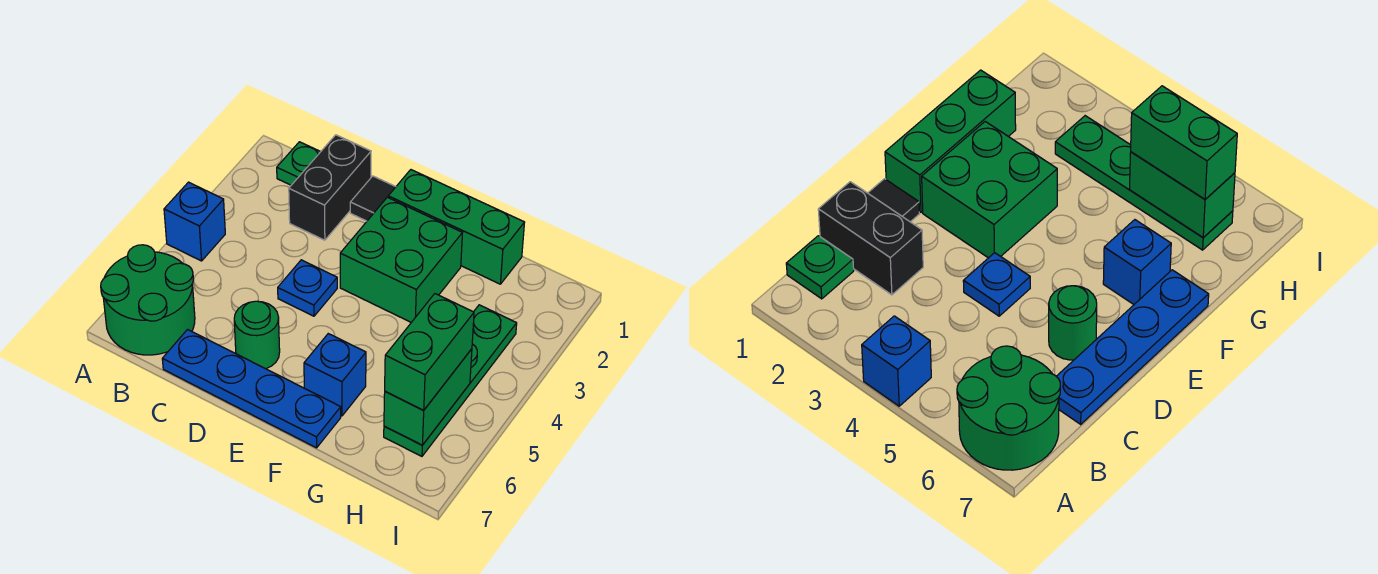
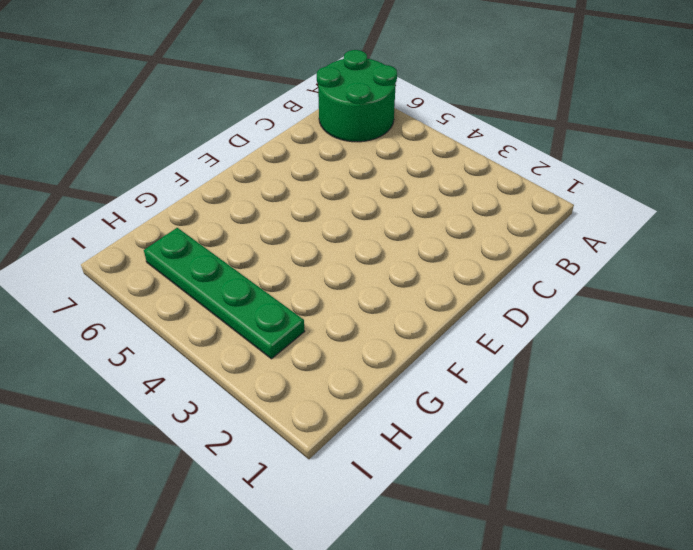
none -> blue 1x1 brick [164,182,225,261]
none -> green 1x1 plate [277,142,320,185]
none -> black 1x2 brick [289,135,371,240]

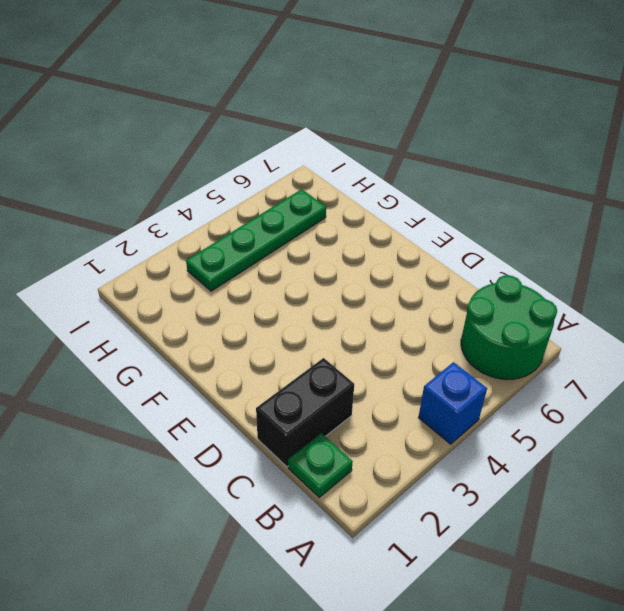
none -> blue 1x4 plate [162,330,341,448]
none -> black 1x1 tile [350,176,396,221]
none -> blue 1x1 plate [278,260,337,316]

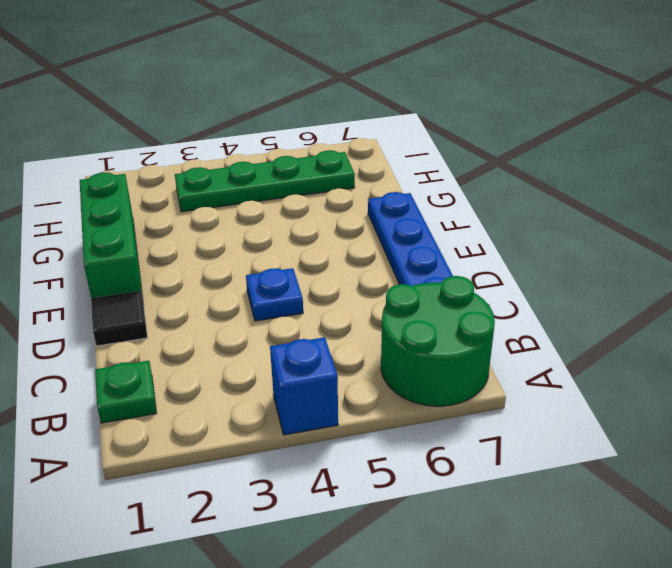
none -> black 1x2 brick [289,135,371,240]
none -> green 1x1 round brick [234,301,280,369]
none -> green 2x2 brick [340,197,462,322]

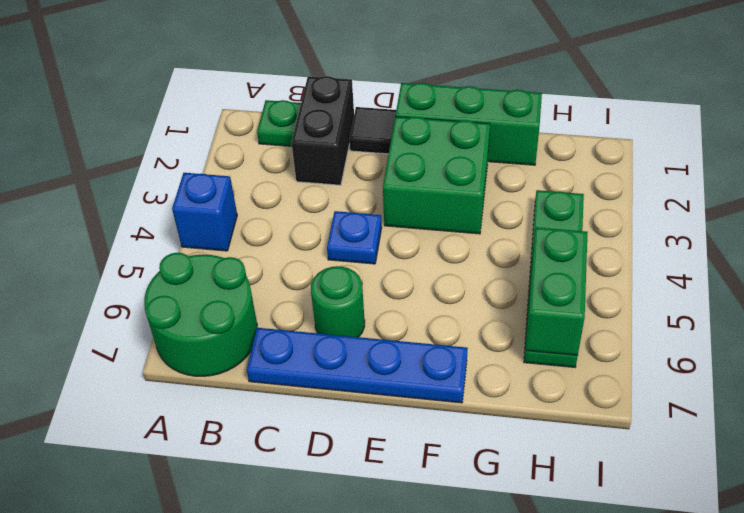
none -> blue 1x1 brick [304,334,366,416]
none -> green 1x2 brick [385,294,474,410]

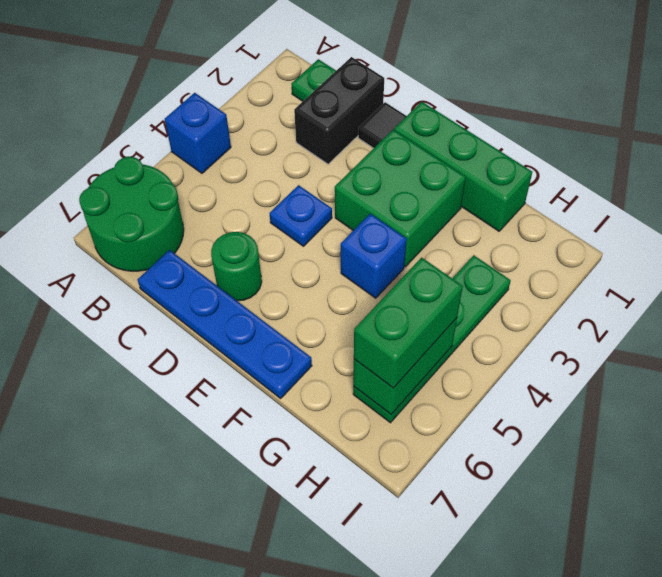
blue 1x1 brick [341,214,407,298] -> blue 1x1 brick moved to [304,334,366,416]

